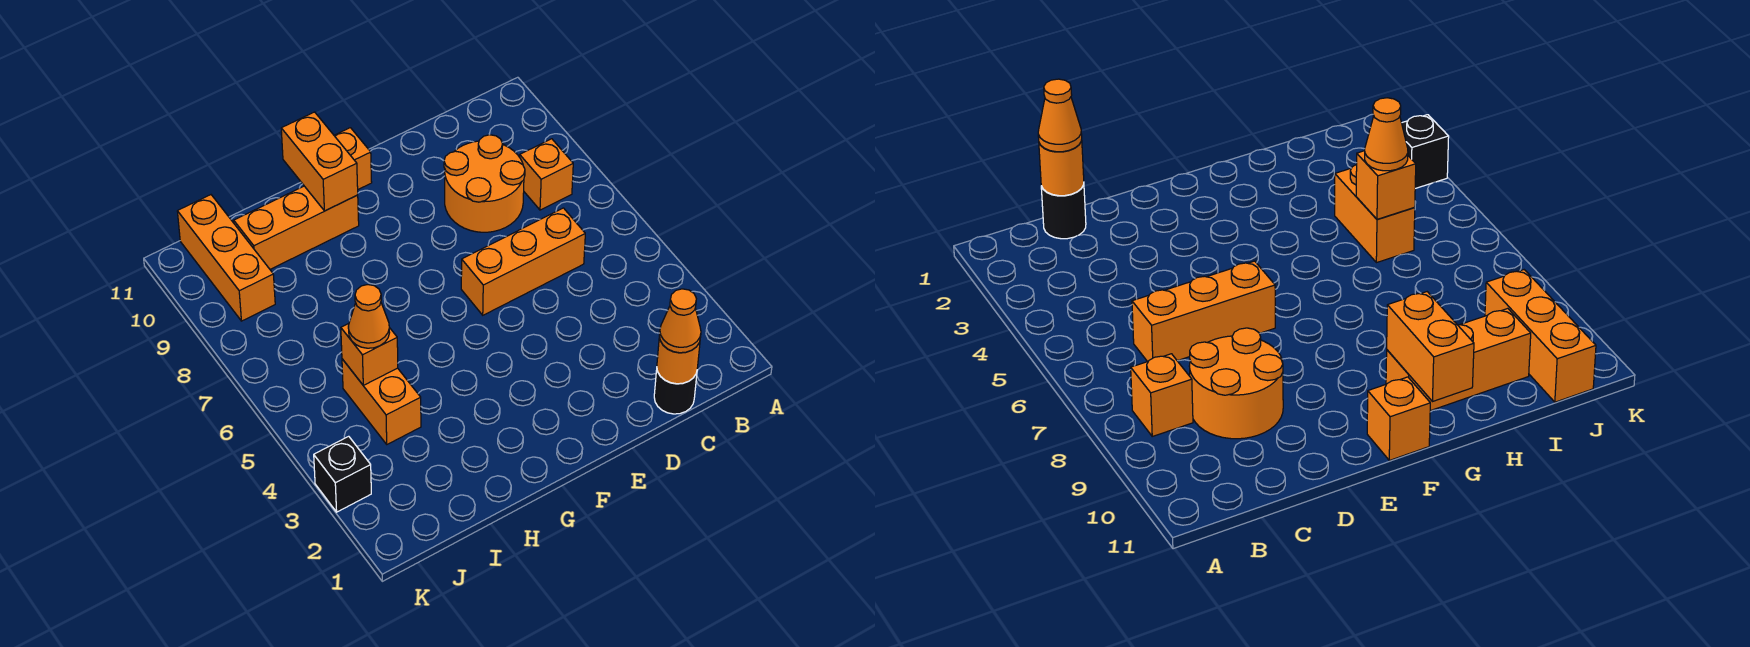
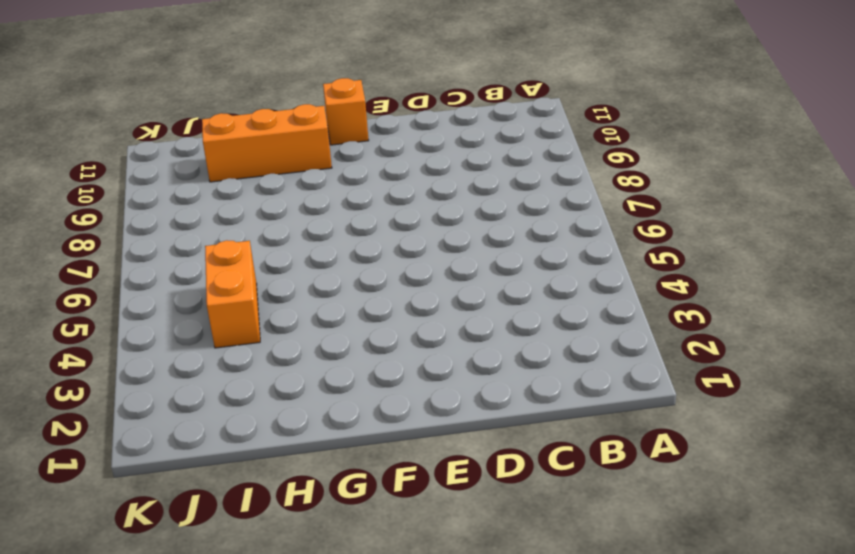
none -> orange 1x1 brick [520,139,573,210]
none -> black 1x1 round brick [654,370,697,414]
none -> orange 1x3 brick [461,208,585,315]

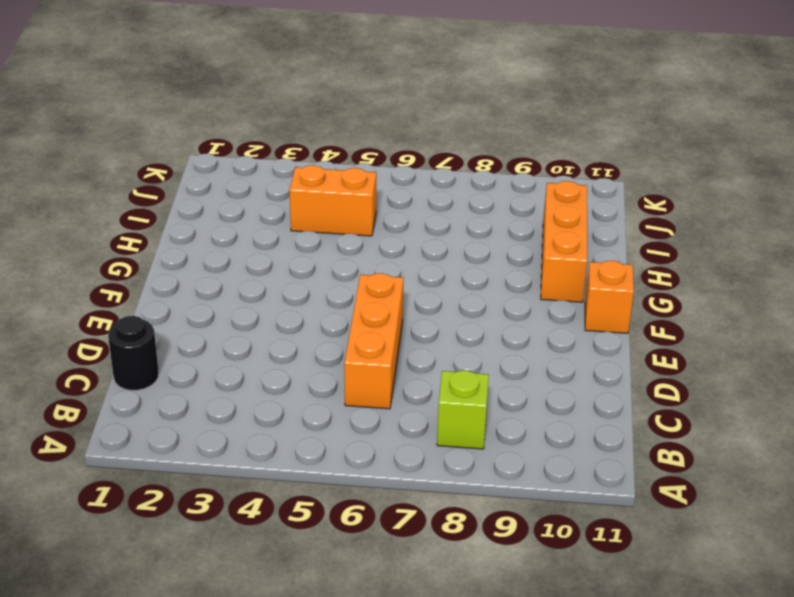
lime 1x1 brick [437,370,489,449] -> orange 1x1 brick [520,139,573,210]
none -> orange 2x2 round brick [444,135,525,232]
none -> orange 1x3 brick [177,195,275,321]
none -> black 1x1 brick [314,436,371,512]

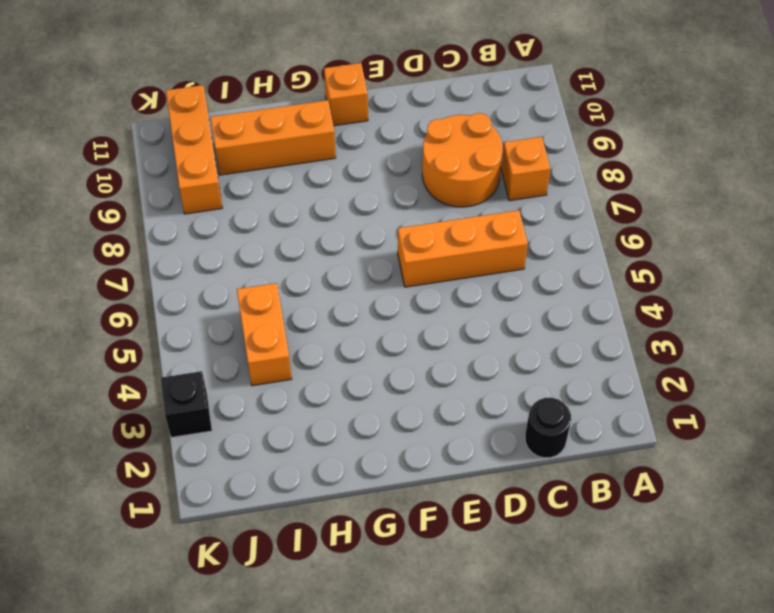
none -> orange 1x1 round brick [657,337,700,384]
none -> orange 1x2 brick [281,112,358,211]
none -> orange 1x1 brick [341,324,398,385]

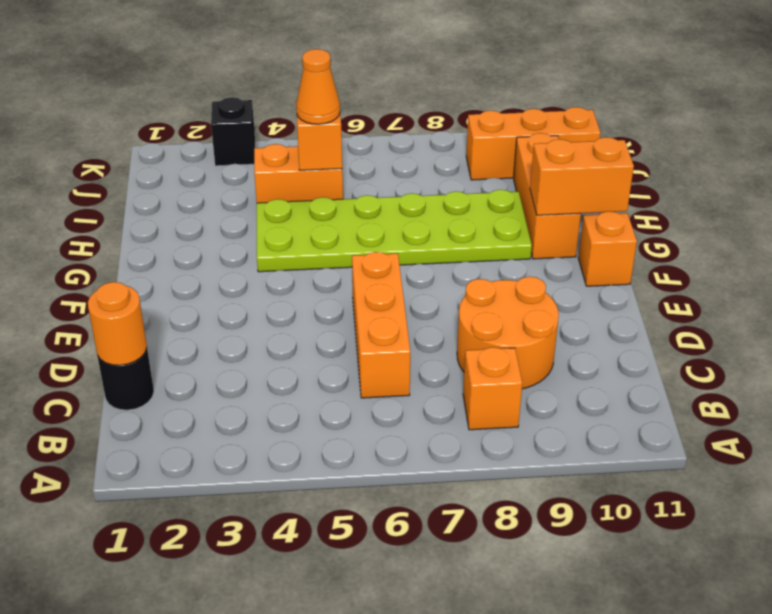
lime 2x6 plate [257,190,532,272] -> none
none -> orange 1x1 cone [659,289,701,353]

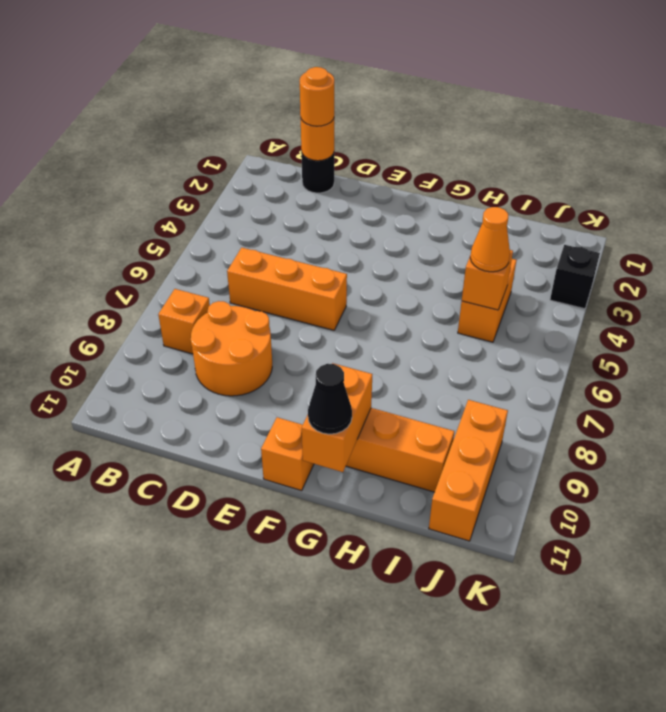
orange 1x1 round brick [300,67,334,126] -> orange 1x1 cone [659,289,701,353]
black 1x1 cone [308,364,352,434] -> none

